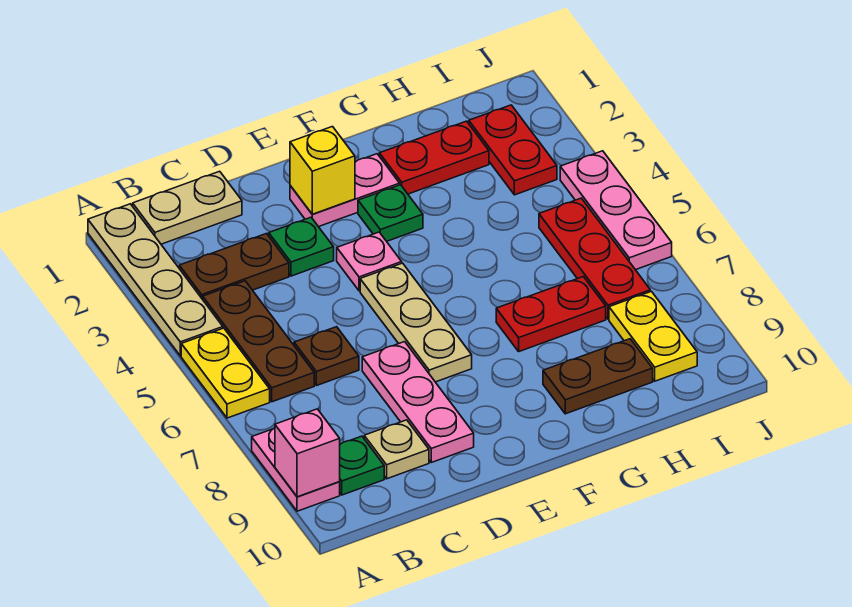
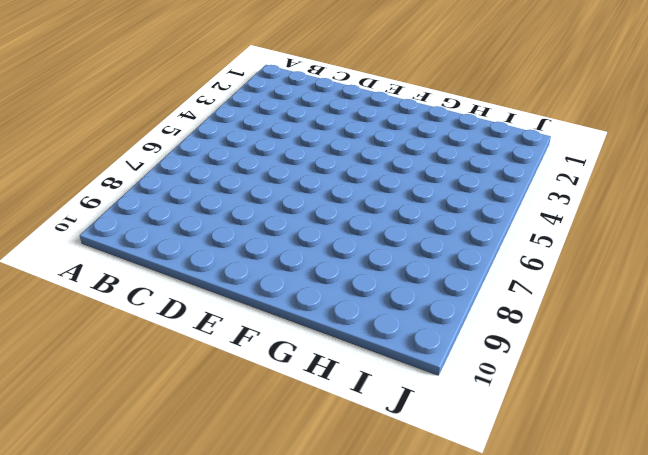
none -> tan 1x4 plate [88,204,223,356]
none -> yellow 1x2 plate [181,328,270,418]
none -> pink 1x2 plate [252,428,340,511]

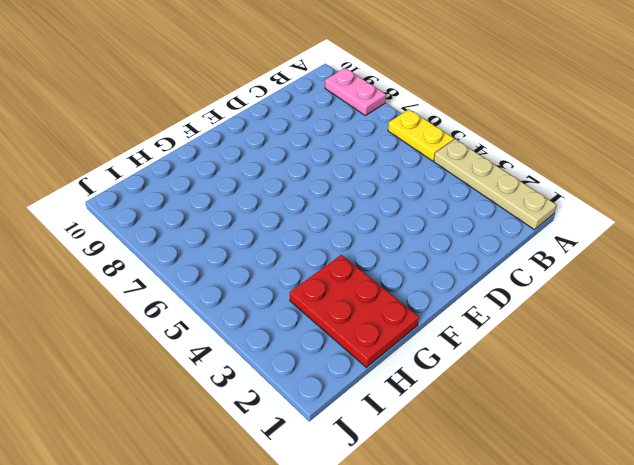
red 2x3 plate [289,255,419,367] -> red 1x2 plate [379,121,489,194]
none -> tan 1x2 plate [133,171,242,244]
none -> brown 1x2 plate [179,234,289,299]
none -> brown 1x3 plate [203,281,314,402]

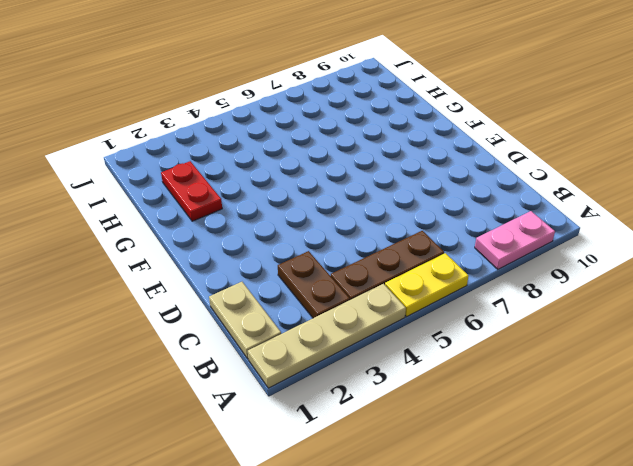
none -> green 1x1 plate [340,436,384,495]
none -> brown 1x1 plate [294,327,359,386]
none -> tan 1x1 plate [364,420,429,479]

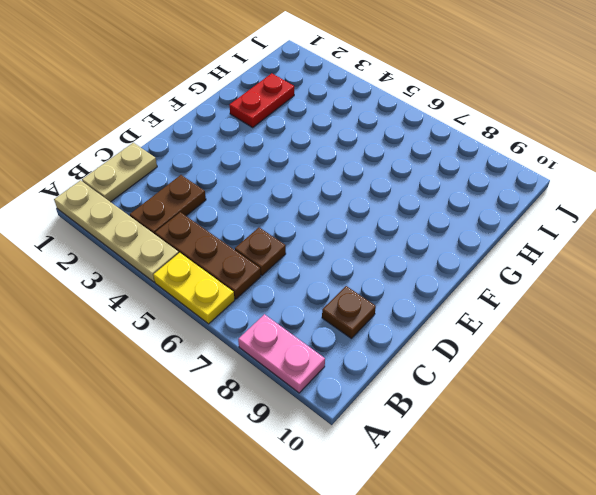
brown 1x1 plate [322,286,376,339] -> tan 1x1 plate [364,420,429,479]
none -> green 1x1 plate [340,436,384,495]
none -> green 1x1 plate [269,217,334,276]
none -> pink 1x3 plate [362,342,474,462]

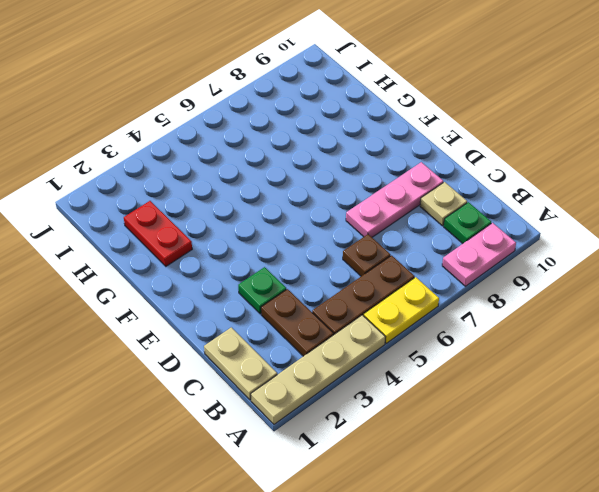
none -> pink 1x2 plate [290,154,400,227]
none -> pink 1x1 plate [337,232,402,291]
none -> tan 1x3 plate [360,263,472,382]

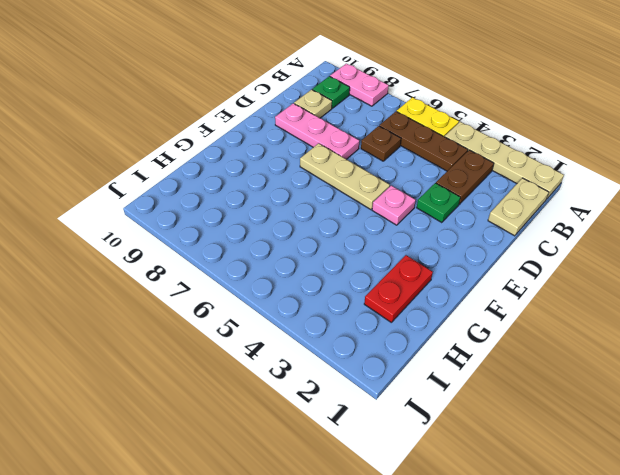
none -> pink 1x2 plate [290,154,400,227]
none -> green 1x1 plate [358,185,423,241]
none -> red 1x2 plate [496,277,606,351]

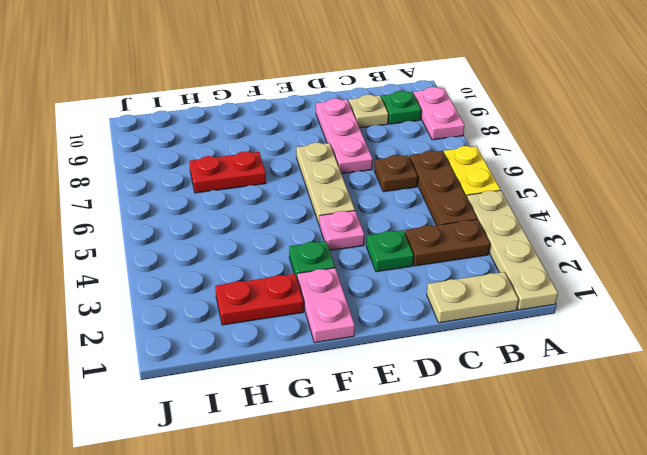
pink 1x2 plate [297,268,355,343] -> pink 1x2 plate turned to [290,154,400,227]
none -> brown 1x2 plate [543,339,653,414]
none -> red 1x2 plate [469,105,557,195]
none -> red 1x3 plate [539,198,650,319]

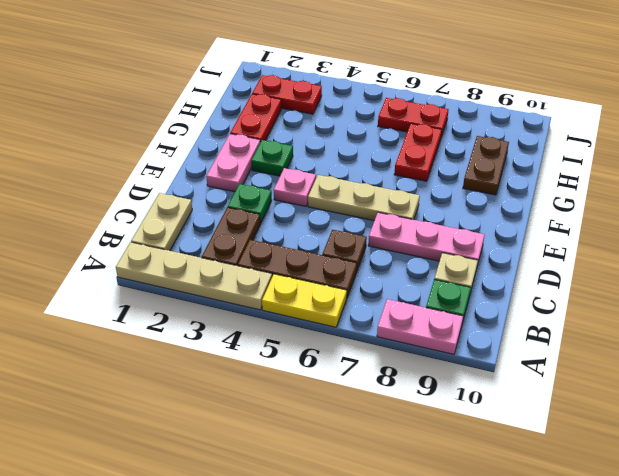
red 1x2 plate [378,98,449,137] -> red 1x3 plate [539,198,650,319]
none -> yellow 1x2 plate [609,291,697,381]
none -> pink 1x3 plate [560,151,672,270]
none -> pink 1x1 brick [275,409,340,497]

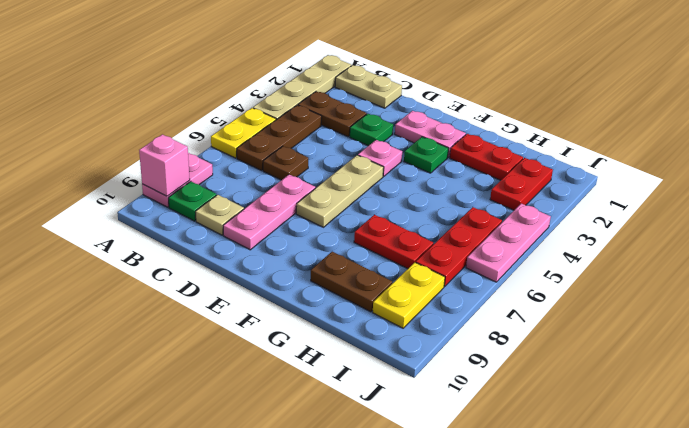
none -> yellow 1x1 brick [290,127,355,214]

